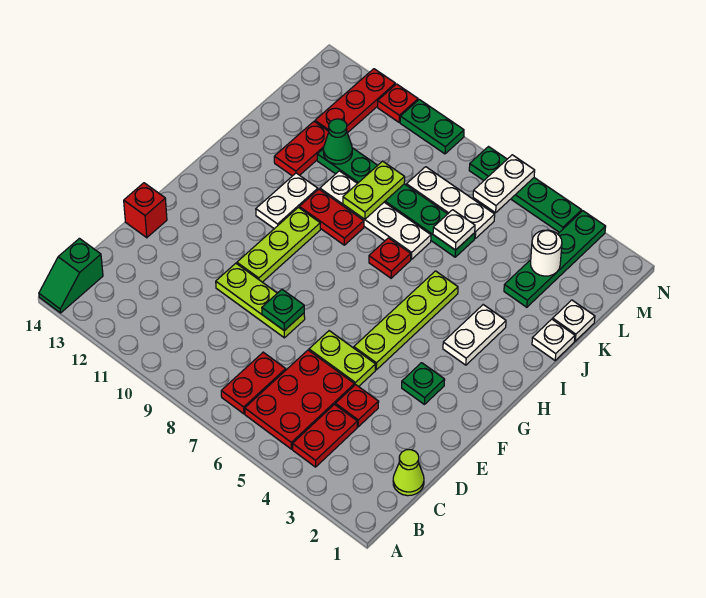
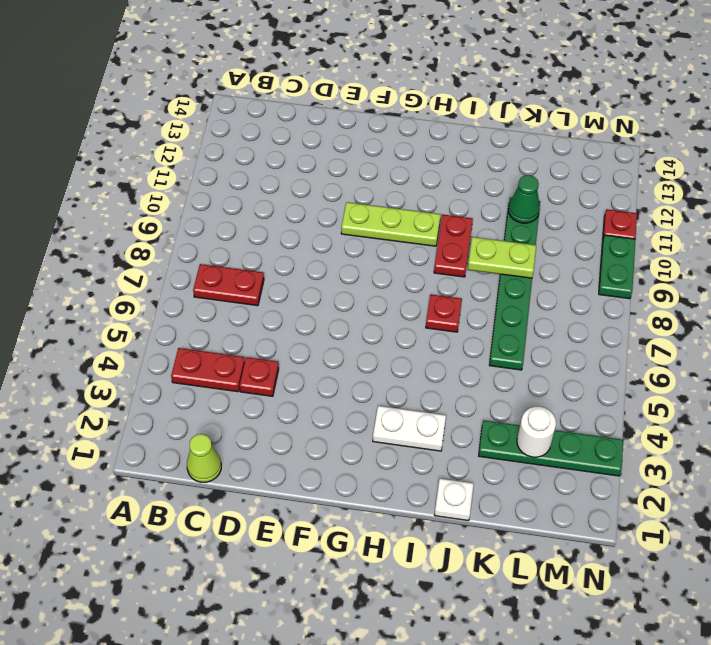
none -> green 1x2 slope [39,238,103,313]
none -> red 2x3 plate [245,350,354,449]
none -> lime 1x2 plate [309,331,376,387]
none -> lime 1x3 plate [216,263,305,338]

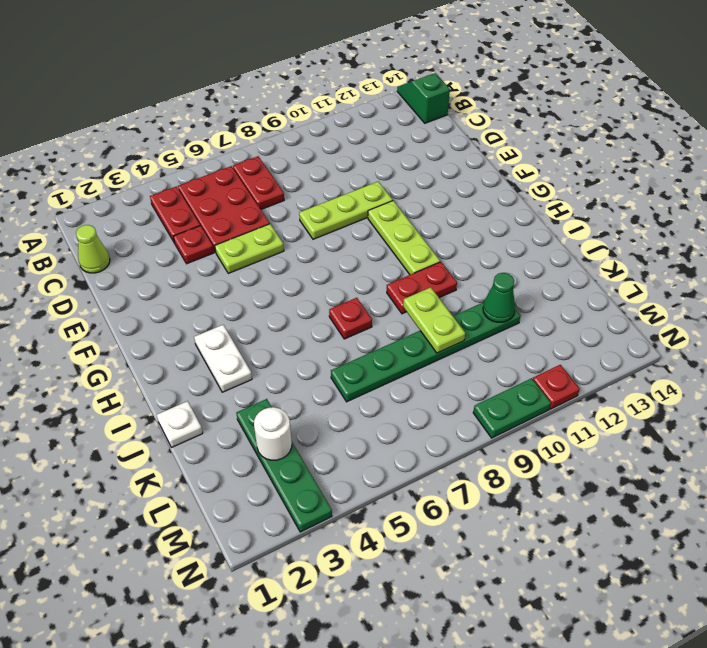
none -> red 1x1 brick [124,183,167,238]
none -> green 1x1 plate [402,363,445,405]
none -> lime 1x4 plate [354,271,458,370]
none -> white 1x2 plate [256,173,318,229]

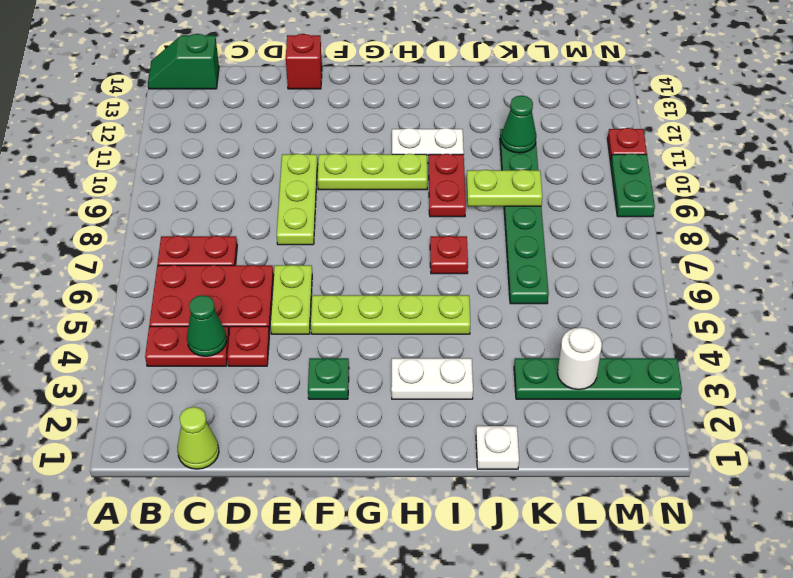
green 1x1 cone [187,295,227,356] -> none
none -> white 1x4 plate [320,171,431,260]
none -> red 1x2 plate [274,122,329,176]
none -> white 1x1 plate [553,300,595,341]
none -> white 1x3 plate [407,167,495,238]

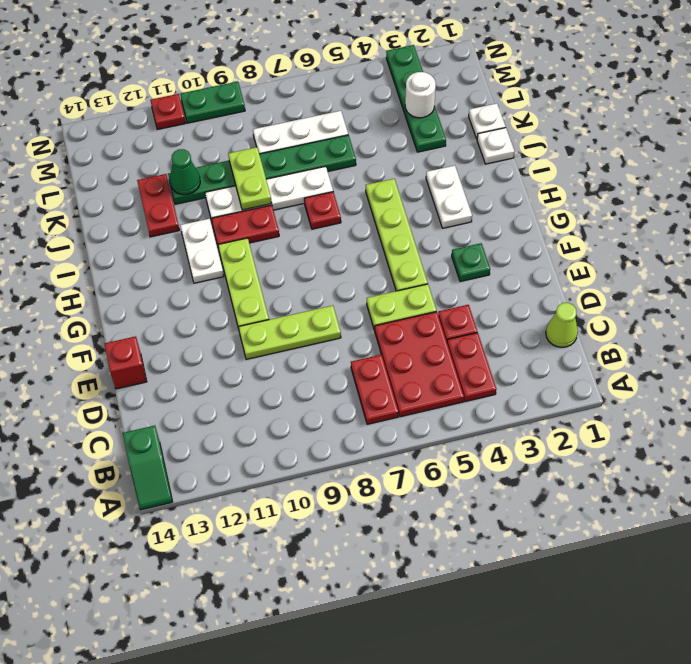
none -> red 1x3 plate [315,69,395,133]
none -> green 1x4 plate [469,147,582,232]
none -> green 1x1 plate [262,290,304,331]
none -> white 1x1 plate [433,210,475,250]

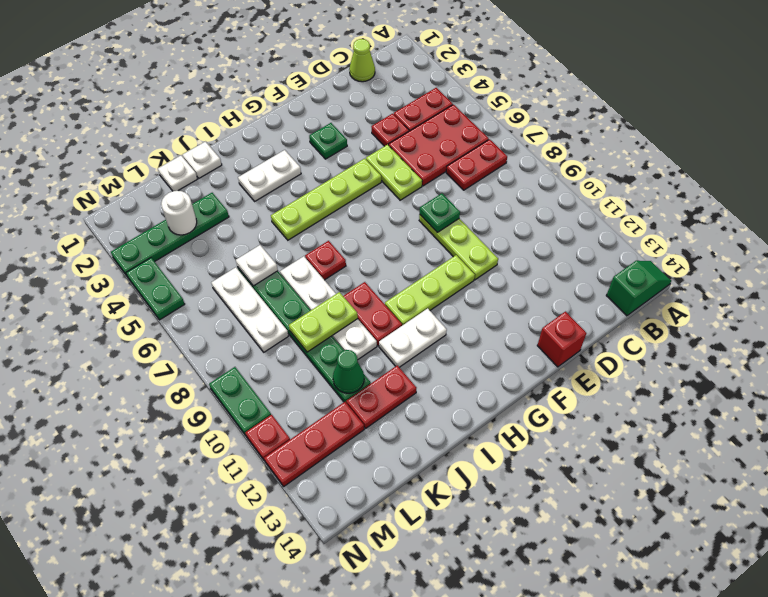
green 1x2 plate [126,258,185,320] -> green 1x4 plate [469,147,582,232]
none -> white 1x2 plate [473,155,535,213]

